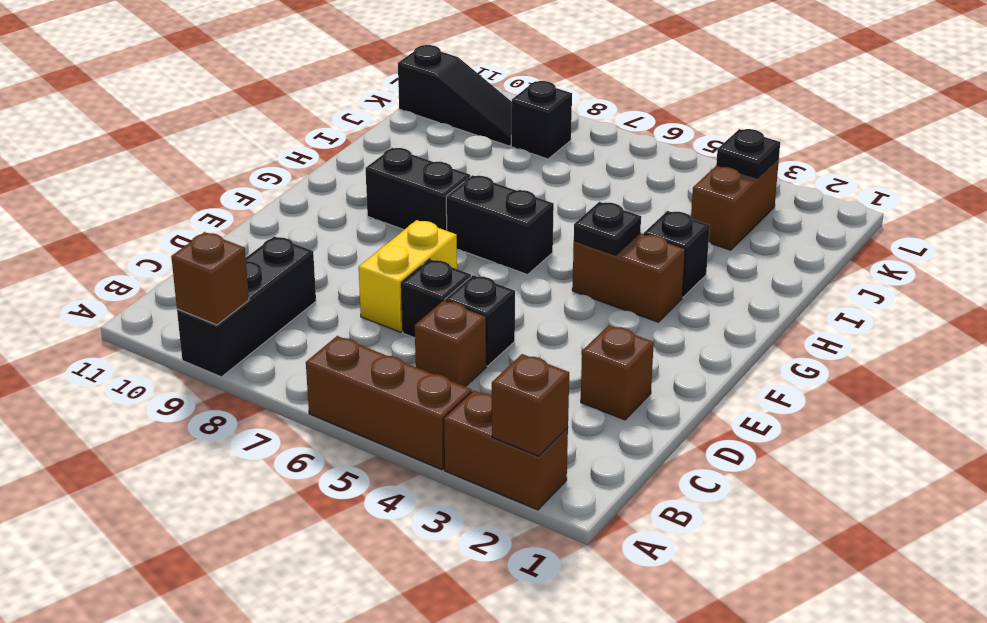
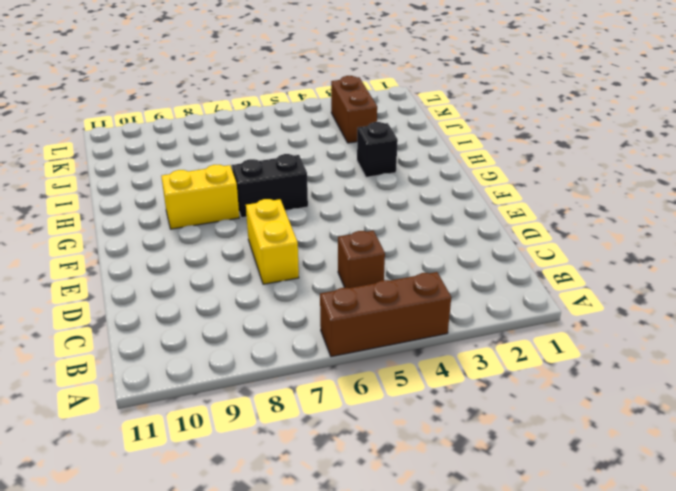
yellow 1x2 brick [161,165,239,229] -> black 1x2 brick [366,148,470,231]
none -> brown 1x2 brick [444,390,568,510]
none -> black 1x3 brick [177,236,316,377]
none -> brown 1x1 brick [581,325,654,420]

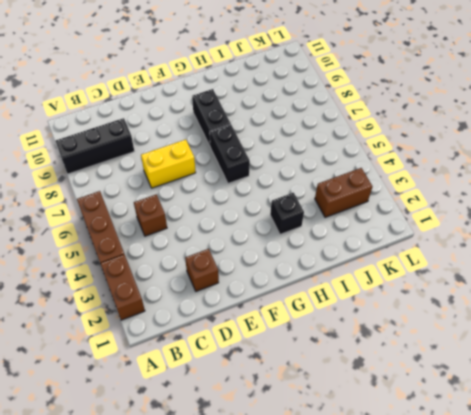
none -> black 1x1 brick [445,275,515,366]
none -> black 1x1 brick [401,259,471,338]
none -> brown 1x2 brick [572,233,685,322]

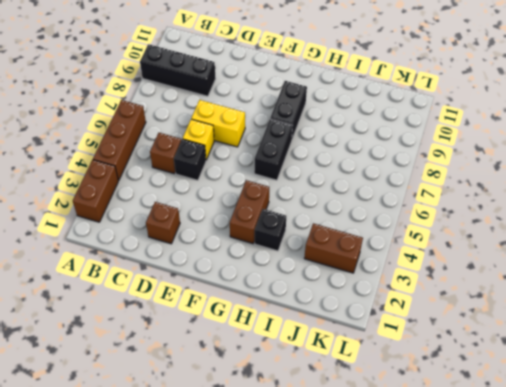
yellow 1x1 brick [183,119,214,160] -> black 1x1 brick [401,259,471,338]
none -> black 1x1 brick [511,81,572,159]
none -> black 1x3 slope [398,45,512,146]
none -> brown 1x1 brick [492,354,569,456]

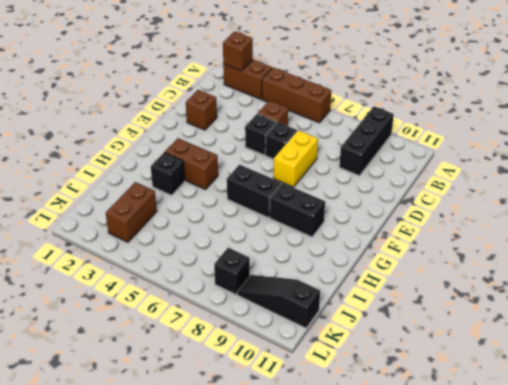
none -> brown 1x1 brick [171,232,249,325]
none -> black 1x1 plate [574,202,641,255]
none -> black 1x1 plate [716,129,780,178]

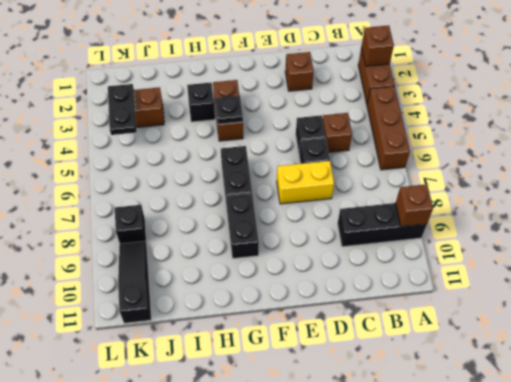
black 1x2 plate [108,84,137,135] -> black 1x1 plate [716,129,780,178]

